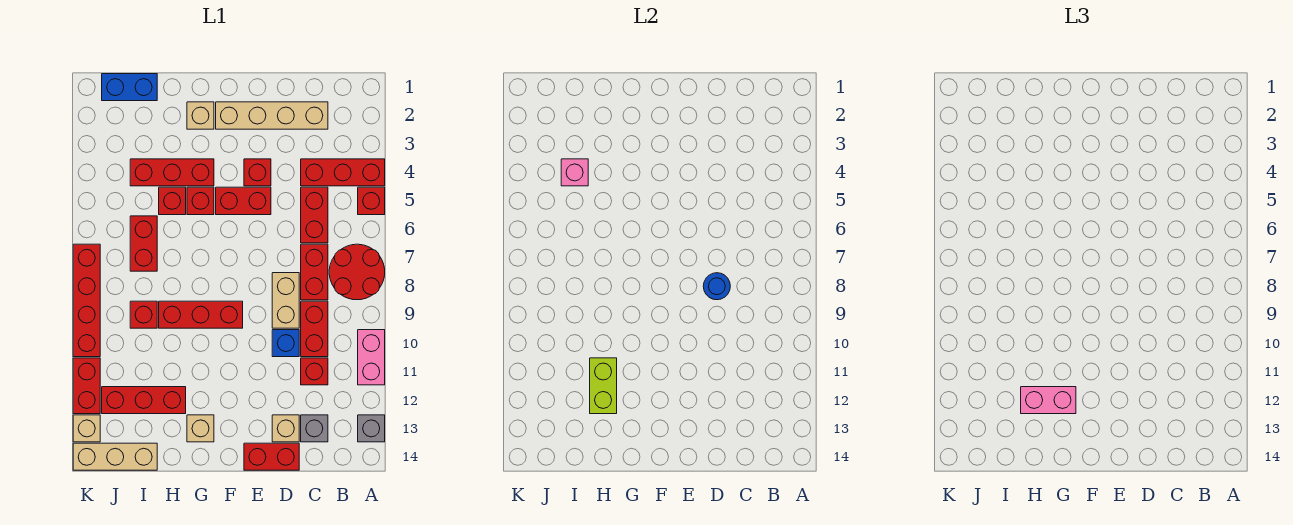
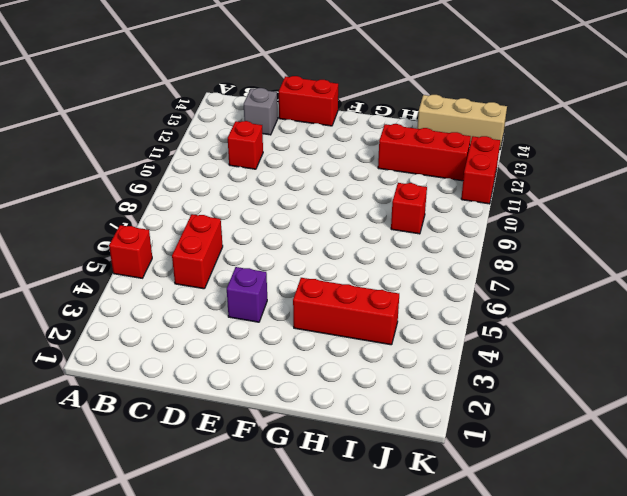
purple 1x1 brick [227,267,267,322] -> red 1x1 brick [244,159,271,186]
none -> red 1x3 brick [301,159,385,186]
none -> red 2x2 round brick [329,244,385,300]
none -> pink 1x2 brick [358,330,385,385]
none -> grey 1x1 brick [358,415,385,442]

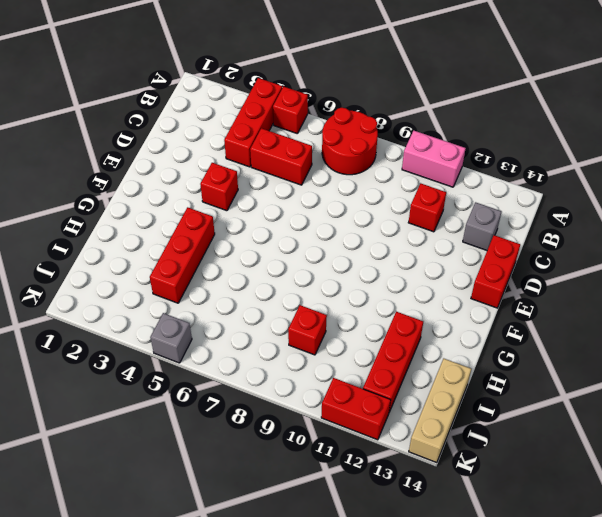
grey 1x1 brick [150,313,192,363] -> grey 1x1 brick moved to [358,415,385,442]
none -> tan 1x4 brick [216,102,328,129]
none -> red 1x2 brick [301,244,328,300]
none -> red 1x2 brick [301,301,328,357]
none -> tan 1x2 brick [272,273,299,328]

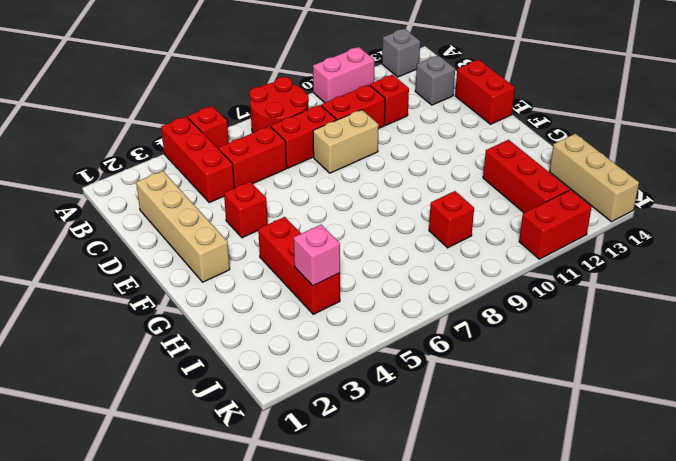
none -> blue 1x1 brick [272,330,299,357]
none -> tan 1x1 brick [272,415,299,442]
none -> red 1x2 brick [216,187,271,215]
none -> red 1x3 brick [159,301,243,328]

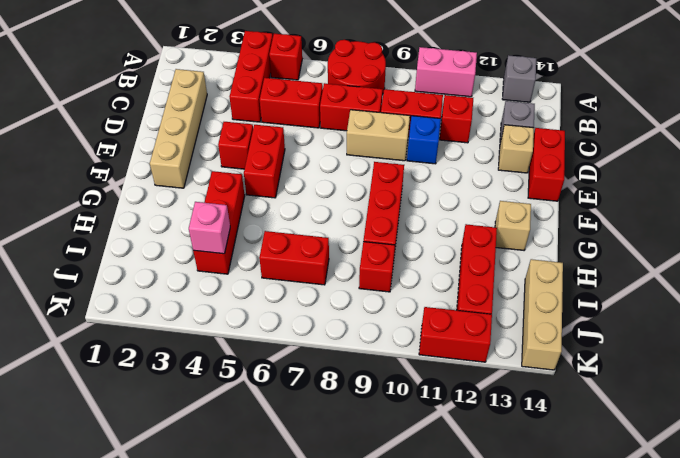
none -> tan 1x1 brick [187,102,214,129]
none -> red 1x1 brick [187,187,214,215]
none -> red 1x1 brick [159,187,186,215]
none -> blue 1x2 brick [102,74,157,101]

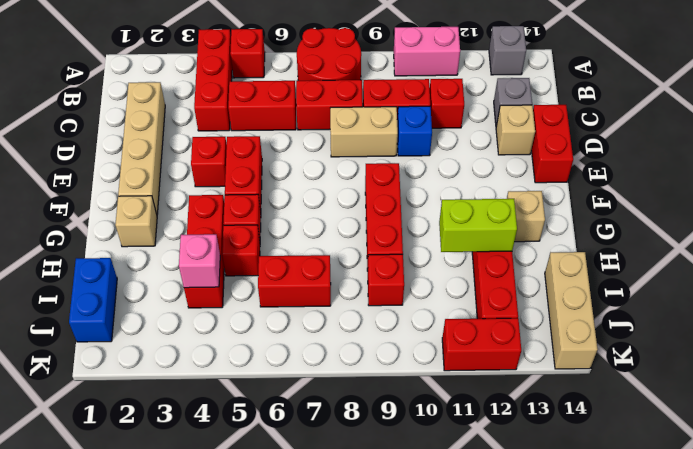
none -> red 1x4 brick [73,244,100,357]
none -> tan 1x1 brick [73,415,100,442]
none -> blue 1x1 round brick [703,273,730,300]
none -> pink 1x2 brick [1021,387,1076,414]

